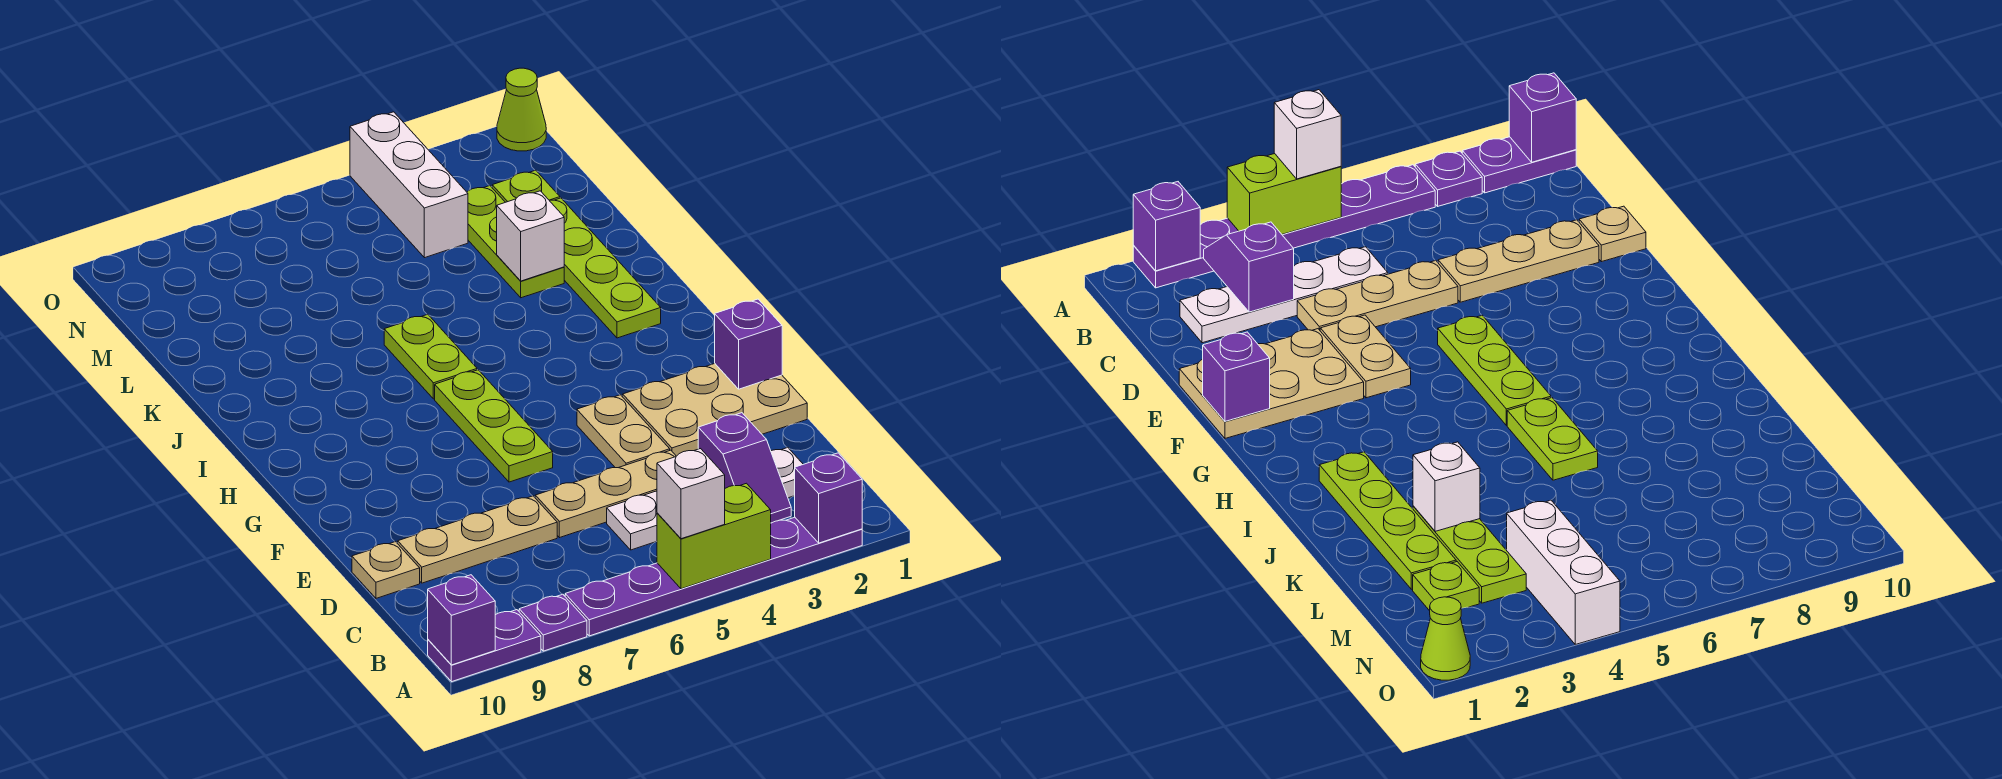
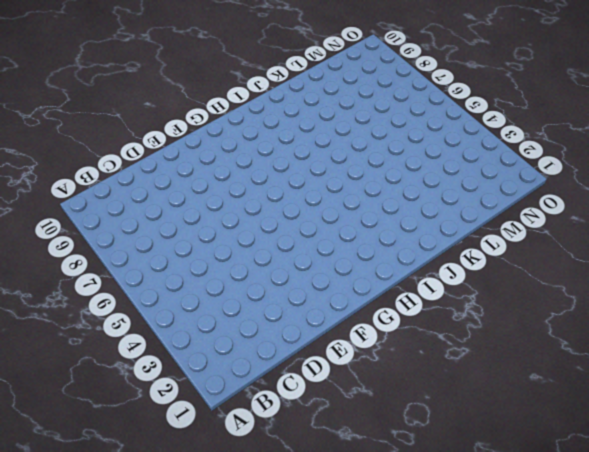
none -> purple 1x6 plate [565,517,862,636]
none -> purple 1x1 plate [519,594,587,651]
none -> purple 1x2 plate [428,610,541,682]

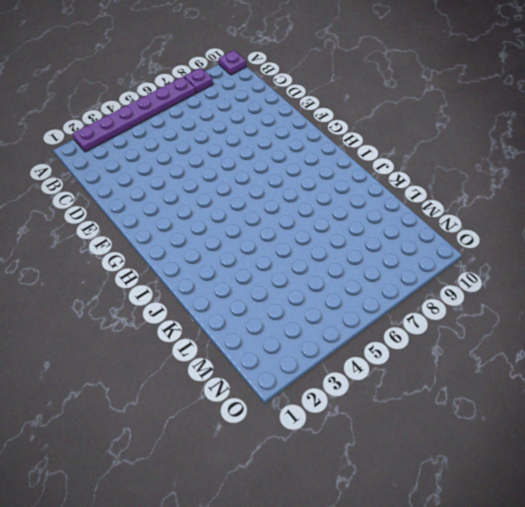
purple 1x1 plate [219,50,247,75] -> purple 1x2 plate [428,610,541,682]
none -> white 1x4 plate [607,448,803,550]
none -> tan 1x3 plate [535,450,676,538]
none -> tan 1x3 plate [398,496,557,583]

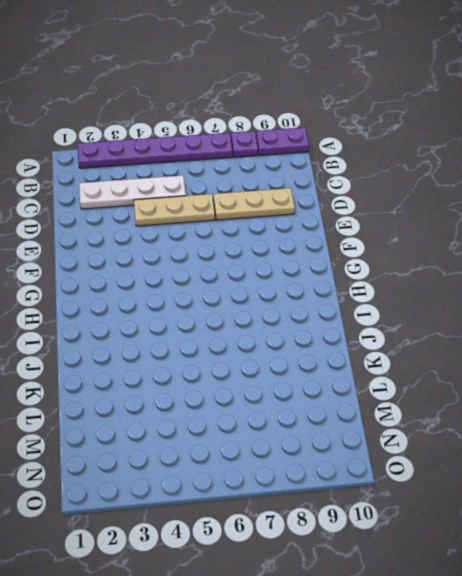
none -> tan 1x1 plate [352,542,420,598]
none -> tan 2x3 plate [623,364,807,456]
none -> tan 1x2 plate [577,395,670,468]

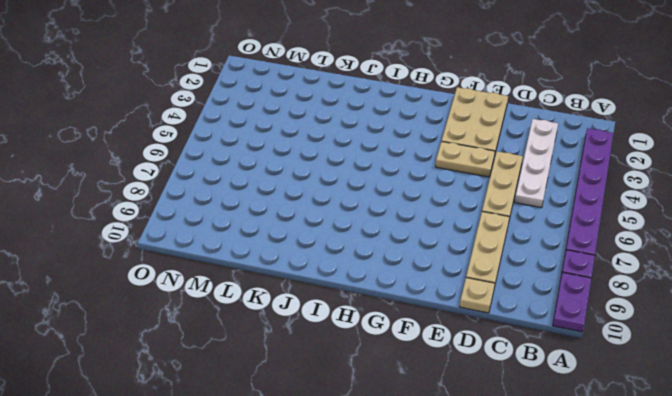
none -> lime 1x3 plate [435,370,553,482]
none -> lime 1x4 plate [549,198,661,338]
none -> lime 1x2 plate [384,314,477,399]

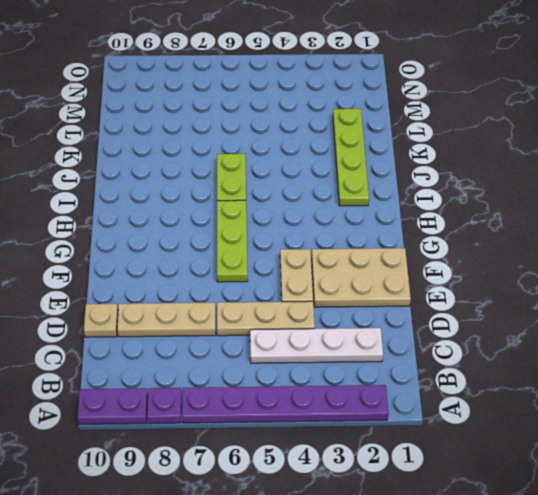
none -> lime 1x3 plate [467,186,564,298]
none -> lime 1x1 plate [492,170,560,202]
none -> white 1x3 brick [350,112,468,258]

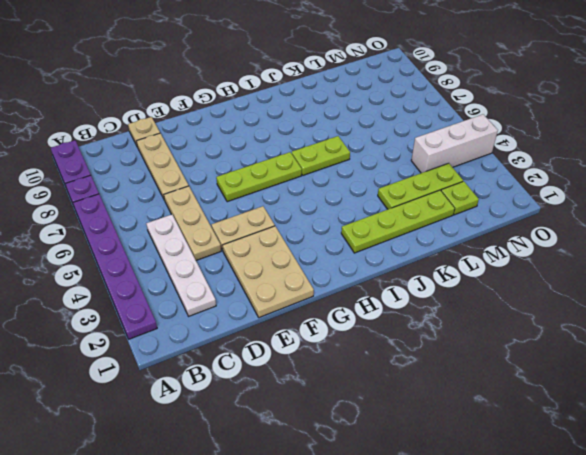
none -> lime 1x1 cone [497,68,546,151]
none -> purple 1x1 brick [795,453,862,543]
none -> lime 1x2 brick [657,483,771,589]

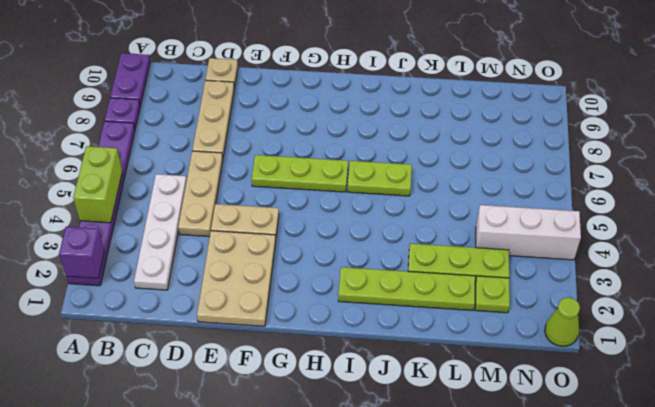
none -> purple 1x1 brick [428,575,495,665]
none -> purple 1x2 slope [698,413,791,523]
none -> purple 1x1 brick [715,299,782,389]

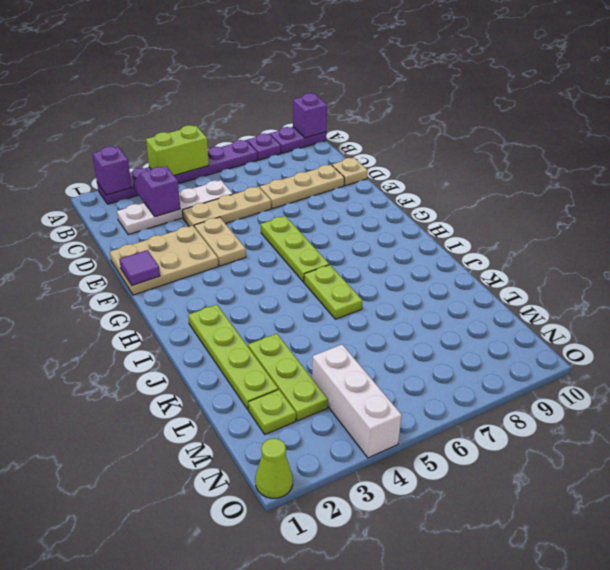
purple 1x1 tile [119,250,160,285] -> purple 1x1 brick [715,299,782,389]
none -> white 1x1 brick [497,191,564,281]
none -> white 1x1 brick [657,449,725,539]

